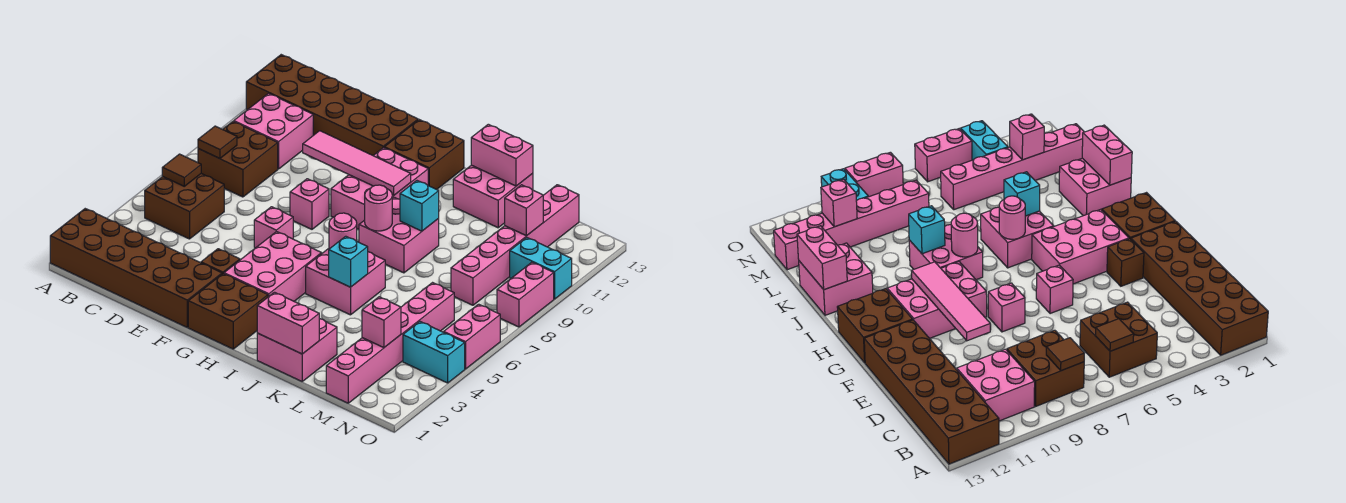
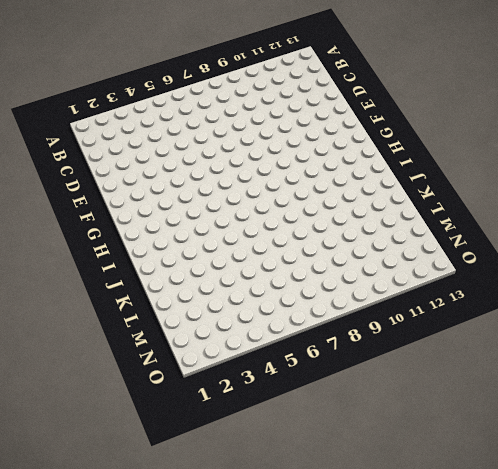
none -> brown 2x6 brick [50,209,222,327]
none -> brown 2x6 brick [246,55,418,155]
none -> brown 2x2 brick [145,174,224,239]
none -> brown 2x2 brick [198,121,278,197]

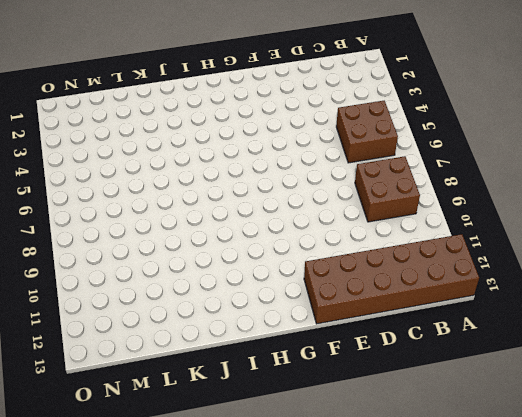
none -> brown 2x6 brick [50,209,222,327]
none -> pink 2x2 brick [234,93,313,169]
none -> brown 1x1 brick [201,249,240,274]
none -> pink 1x1 brick [254,207,293,248]

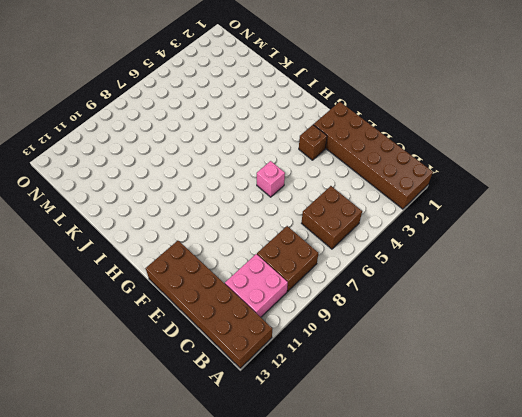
none -> pink 1x1 brick [290,179,329,229]
none -> brown 2x2 brick [188,274,268,349]
none -> pink 2x3 brick [224,232,322,301]
none -> pink 2x3 brick [331,148,428,229]

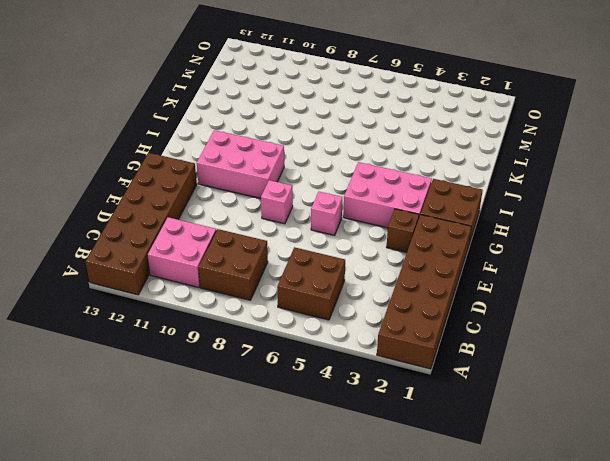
none -> brown 2x2 brick [384,120,464,190]
none -> pink 2x2 brick [306,249,385,315]
none -> pink 2x2 brick [359,197,439,273]
none -> pink 2x2 brick [257,319,337,381]

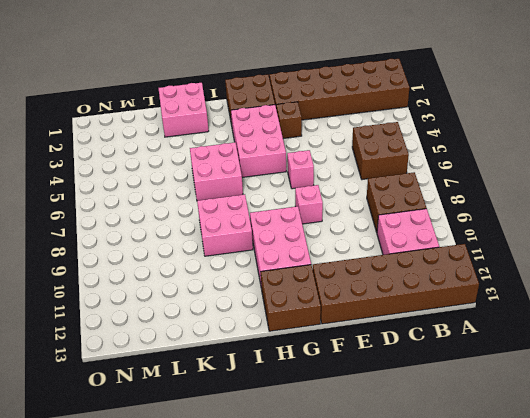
none -> pink 2x2 brick [453,165,533,228]
none -> pink 1x6 brick [326,283,454,403]
none -> pink 1x6 brick [451,185,579,305]
none -> cyan 1x2 brick [403,322,465,383]

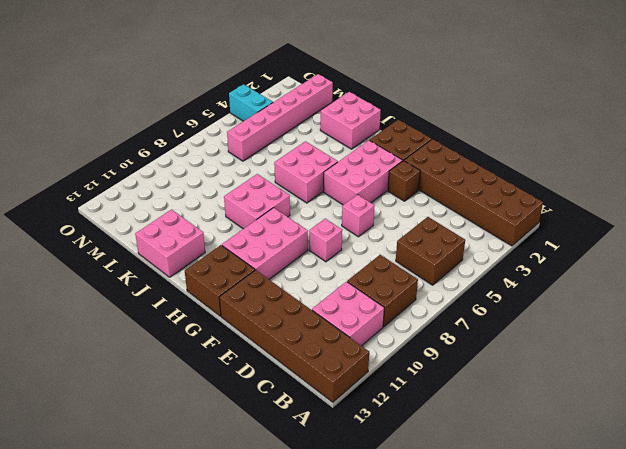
none -> pink 1x6 brick [451,185,579,305]
none -> cyan 1x2 brick [510,238,572,299]
none -> pink 1x2 brick [444,304,500,369]
none -> pink 1x2 brick [497,262,554,327]

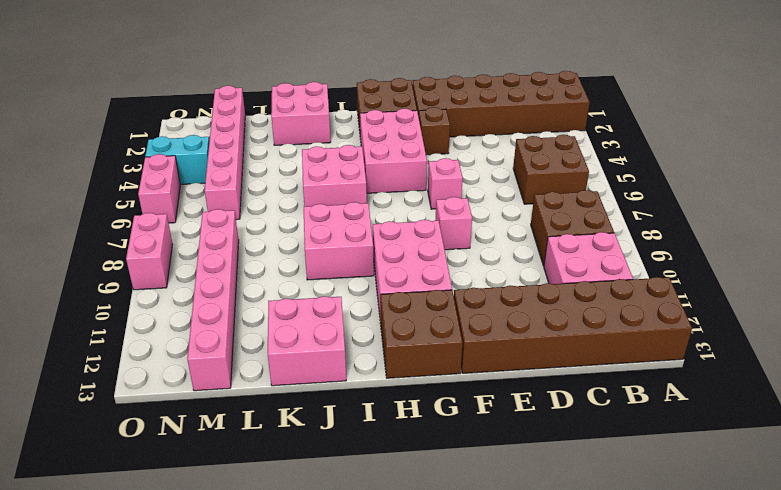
none -> cyan 1x2 brick [510,238,572,299]
none -> brown 1x1 tile [162,154,201,186]
none -> brown 1x1 tile [198,126,237,159]
none -> pink 1x4 tile [303,131,411,196]

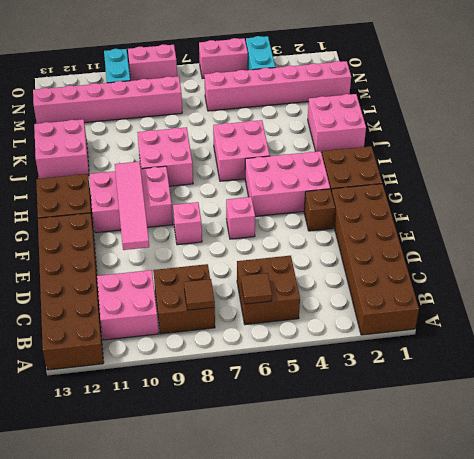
none -> pink 1x1 round brick [329,213,357,249]
none -> pink 1x1 round brick [365,185,392,231]
none -> pink 1x2 brick [257,292,319,354]
none -> cyan 1x1 brick [329,236,368,287]

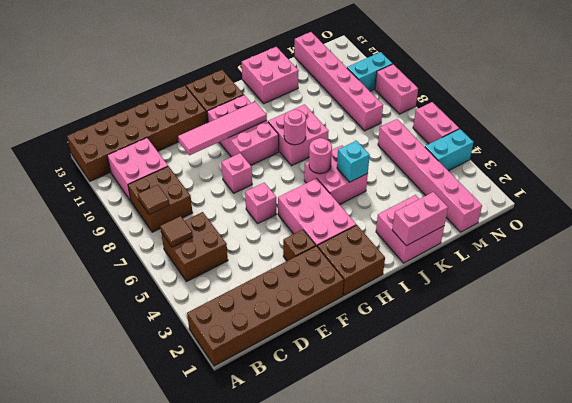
none -> cyan 1x1 brick [400,181,439,231]
none -> pink 1x2 brick [471,124,533,186]
none -> pink 1x1 brick [362,297,401,348]
none -> pink 1x1 brick [505,185,543,236]

